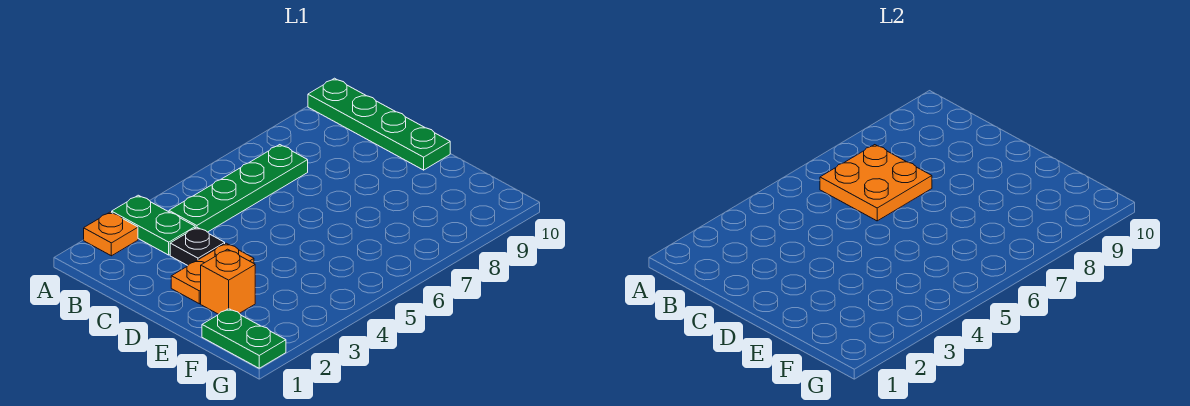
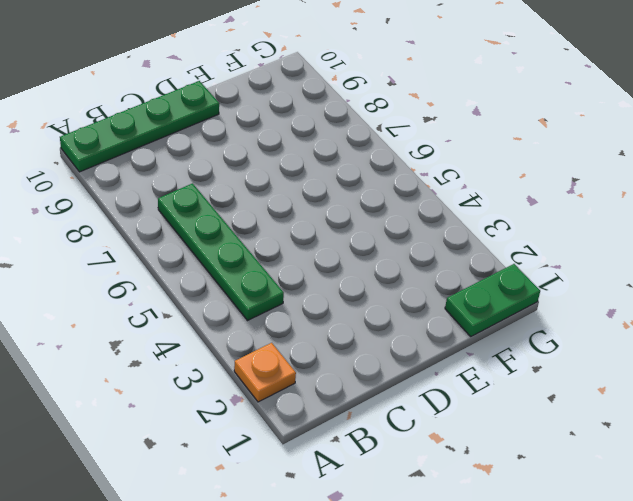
none -> green 1x2 plate [112,195,195,255]
none -> black 1x1 plate [170,227,225,265]

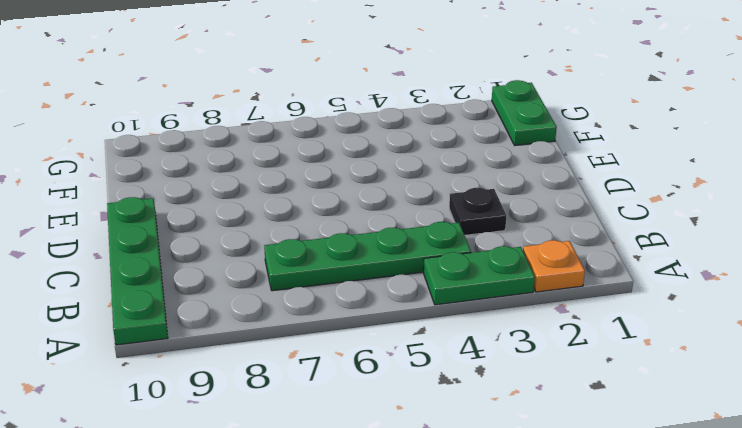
green 1x2 plate [424,246,535,305] -> green 1x2 plate turned to [112,195,195,255]
none -> orange 1x2 plate [171,243,254,304]
none -> orange 1x1 brick [201,249,255,314]

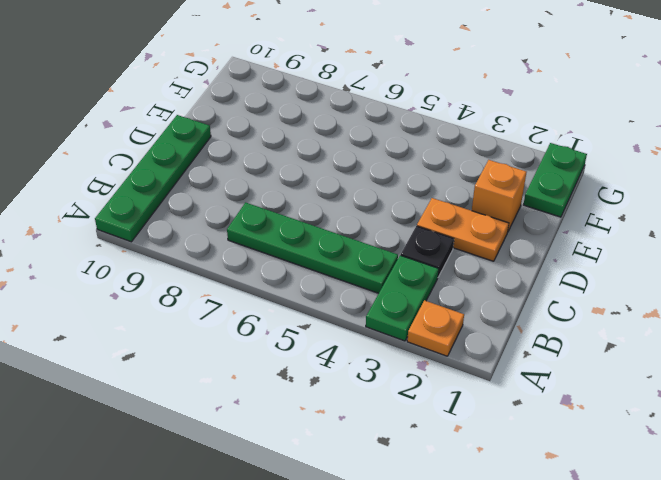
none -> orange 2x2 plate [820,145,932,221]

